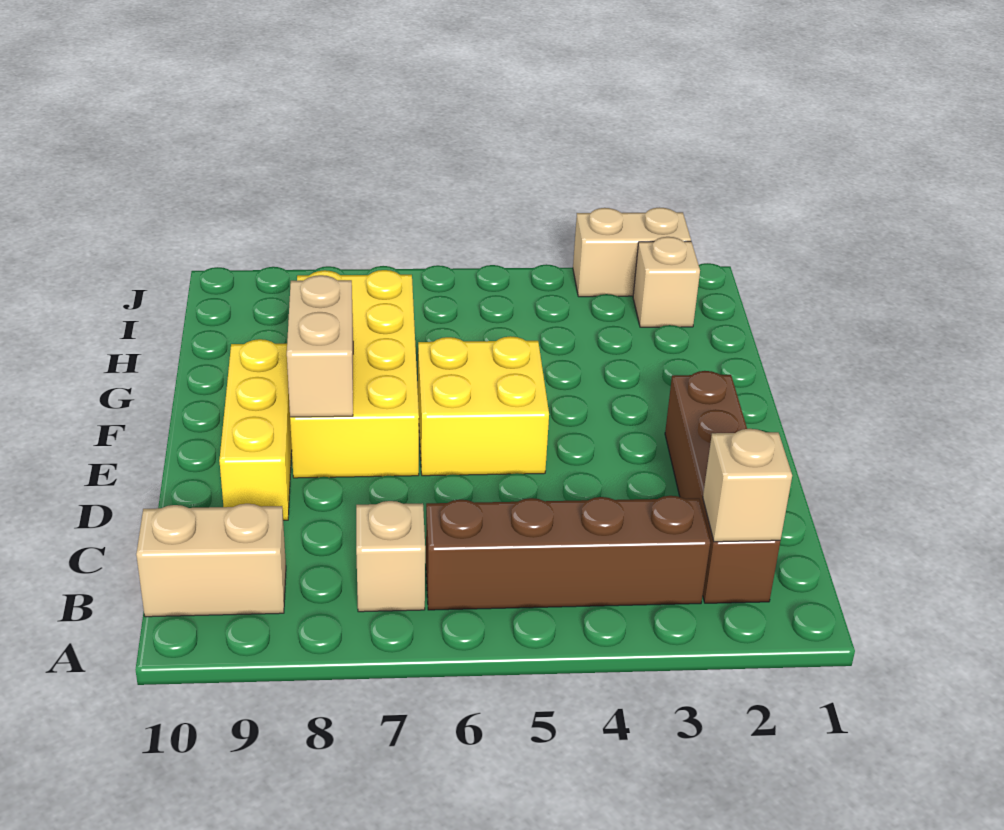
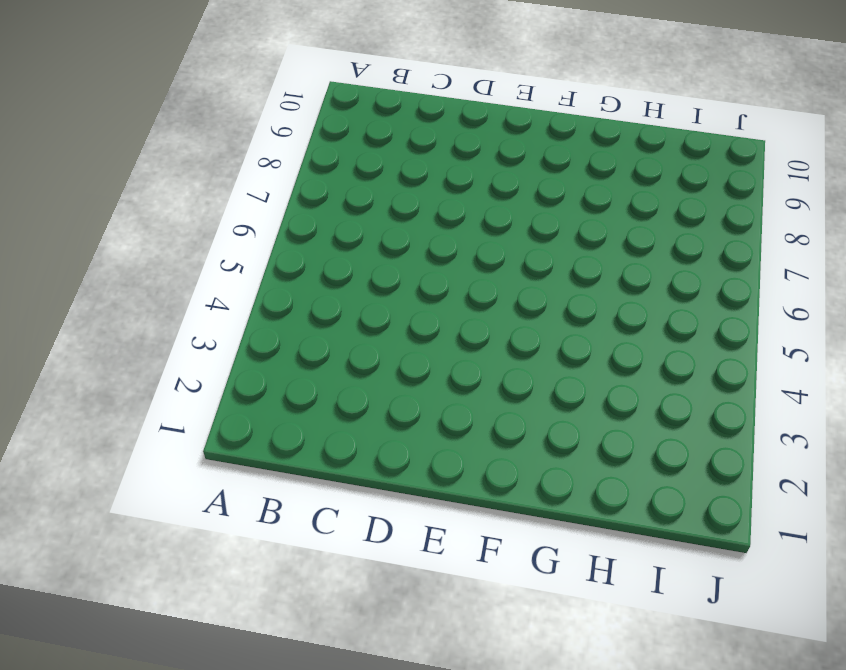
none -> brown 1x4 brick [665,371,780,603]
none -> brown 1x4 brick [426,496,710,610]

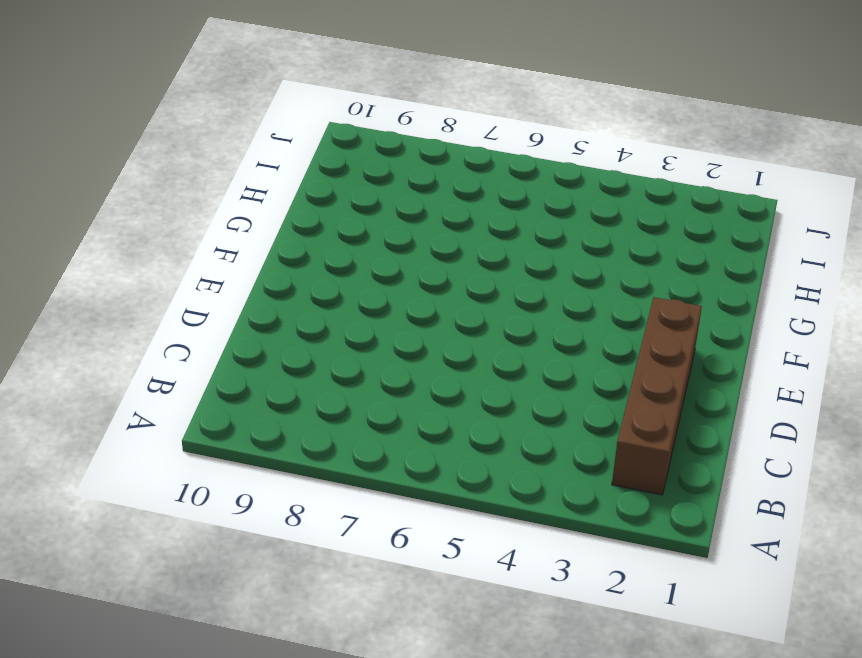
none -> brown 1x4 brick [426,496,710,610]
none -> tan 1x1 brick [356,501,425,612]

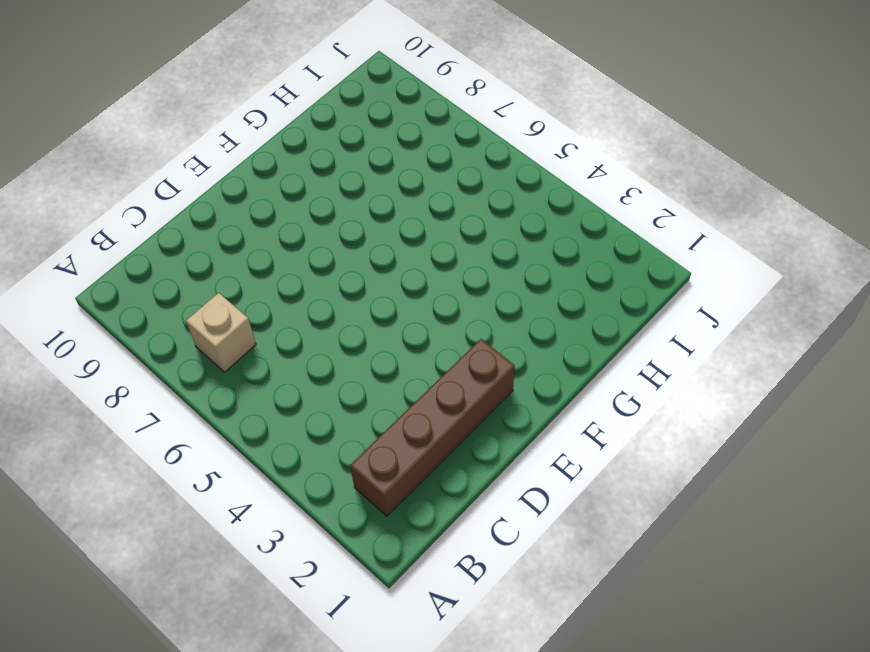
none -> brown 1x4 brick [426,496,710,610]
none -> tan 1x2 brick [136,504,286,617]

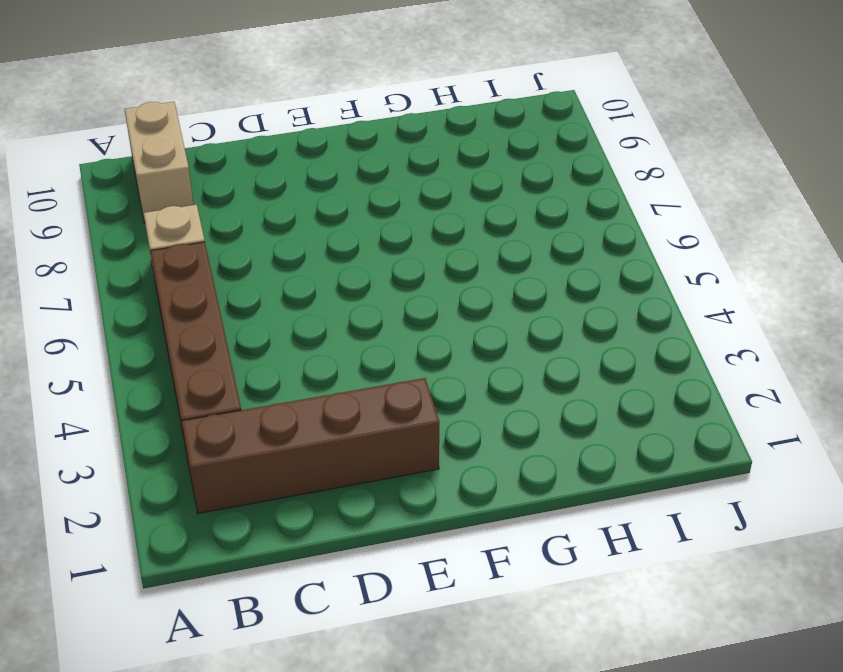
none -> yellow 1x3 brick [219,339,292,520]
none -> yellow 2x2 brick [418,336,549,476]

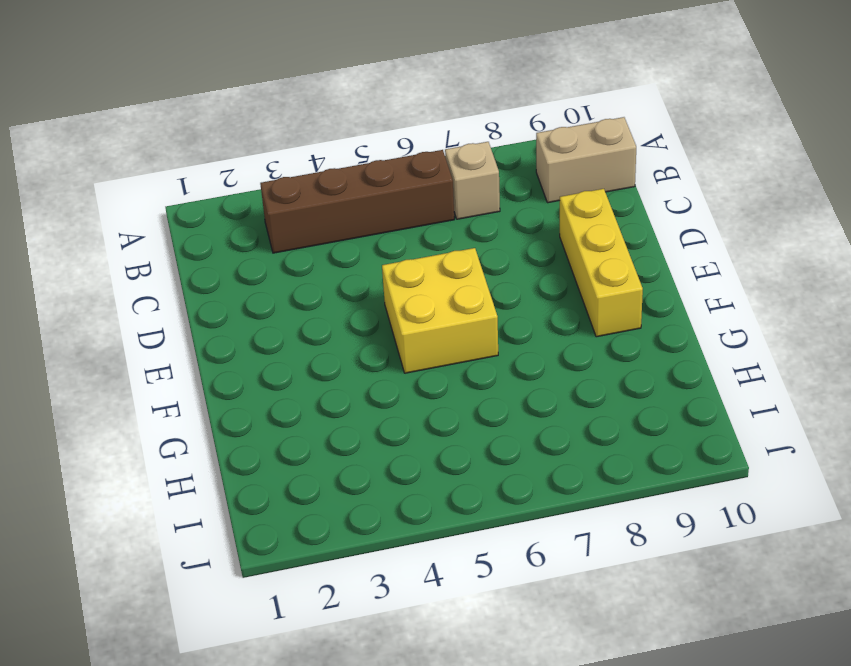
none -> brown 1x4 brick [665,371,780,603]
none -> yellow 2x4 brick [290,270,419,478]

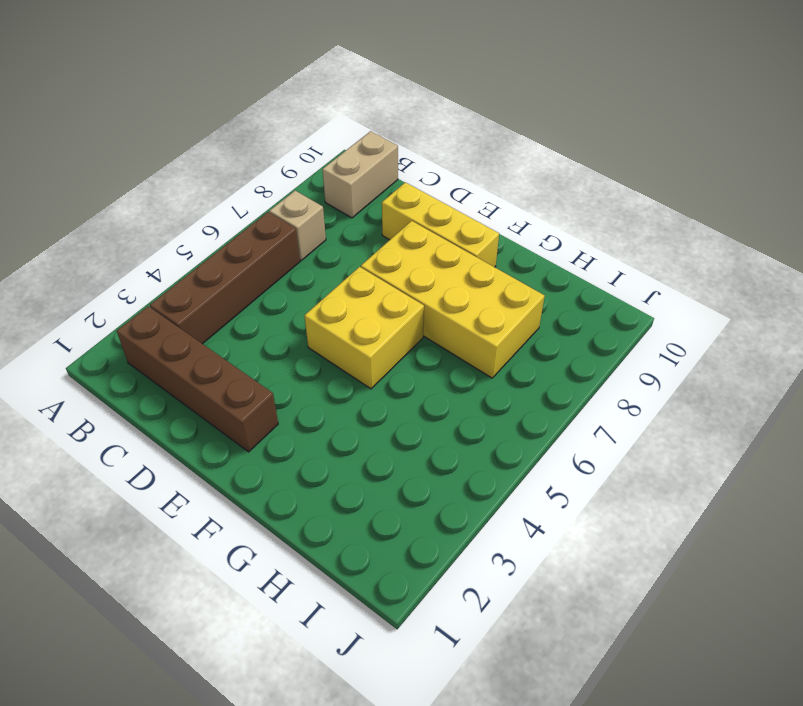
none -> tan 1x1 brick [633,237,700,327]
none -> tan 1x2 brick [573,207,691,297]

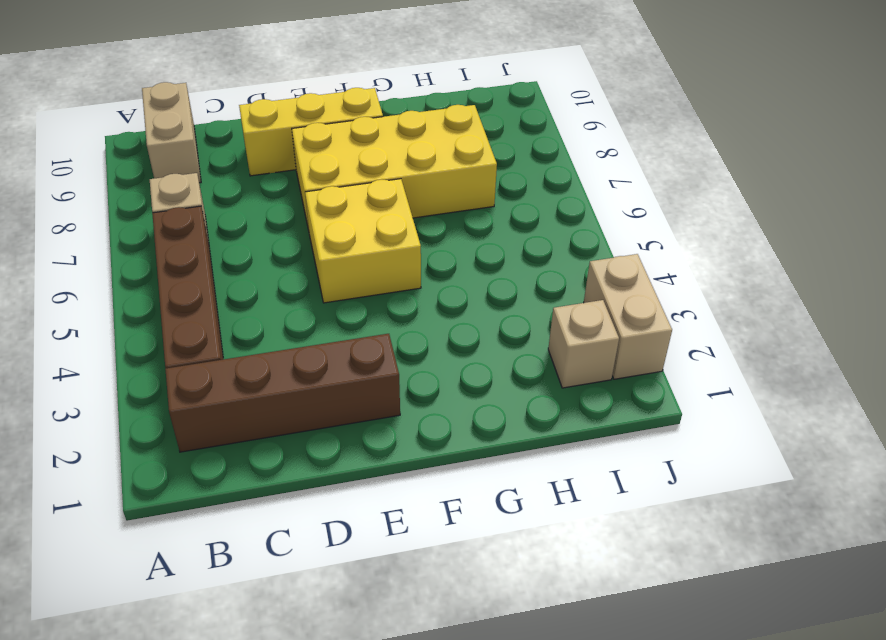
none -> tan 1x1 brick [703,429,792,542]
none -> tan 1x2 brick [287,275,353,417]

